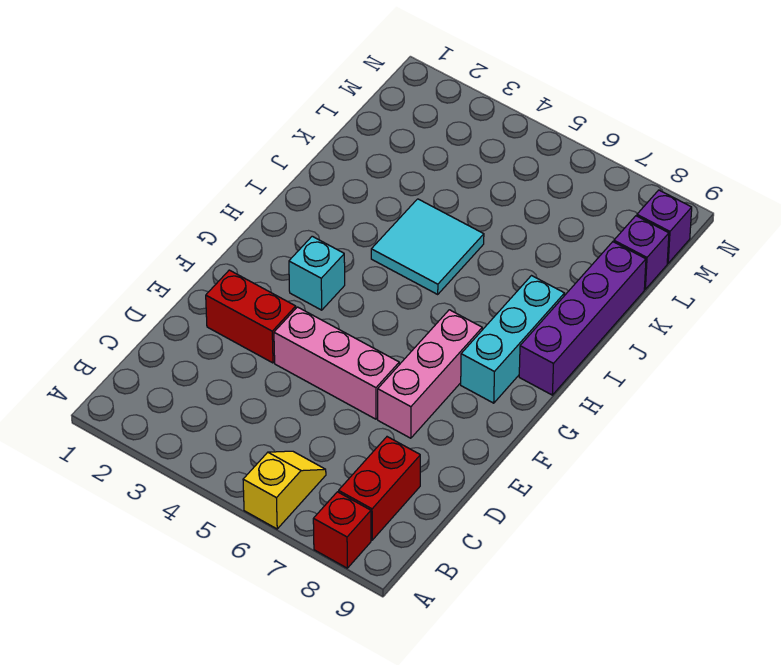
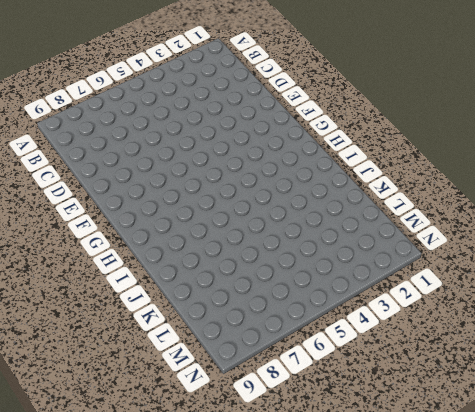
none -> yellow 1x2 slope [243,451,326,529]
none -> red 1x1 brick [313,492,371,568]
none -> red 1x2 brick [339,437,420,540]

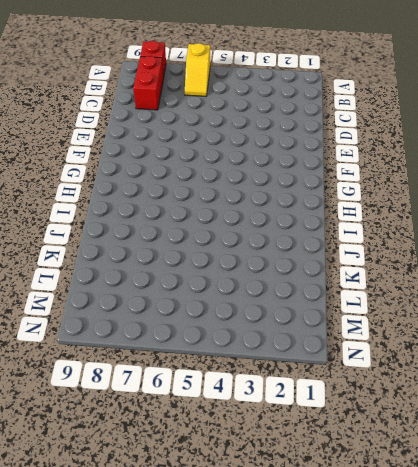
none -> red 1x2 brick [206,270,296,363]
none -> pink 1x3 brick [274,307,399,419]
none -> pink 1x3 brick [378,310,482,438]

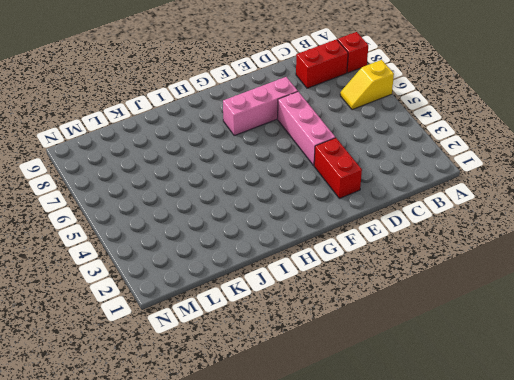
none -> cyan 1x1 brick [289,236,345,310]
none -> cyan 1x3 brick [461,276,565,403]
none -> purple 1x4 brick [519,242,646,395]

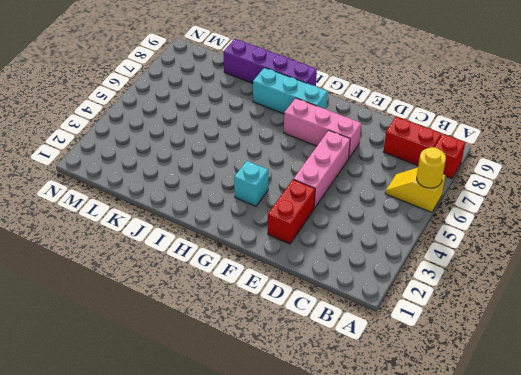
yellow 1x1 round brick [417,147,446,188] -> none
none -> cyan 2x2 tile [371,199,484,294]
none -> purple 1x1 brick [614,216,669,289]
none -> purple 1x1 brick [637,190,692,263]

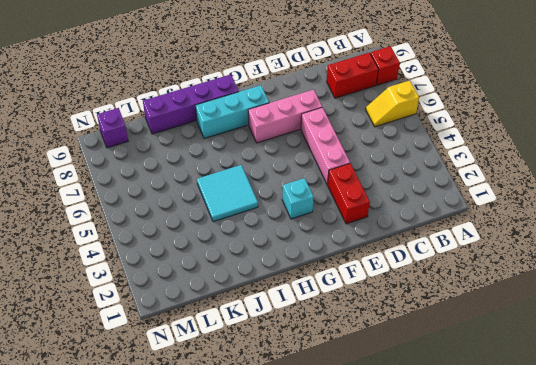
none -> purple 1x1 brick [614,216,669,289]

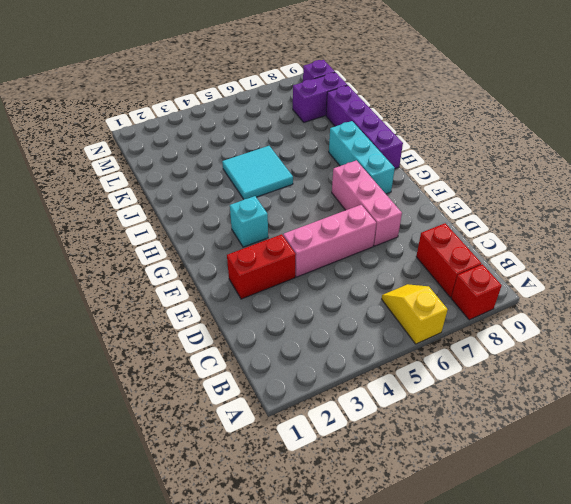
purple 1x2 brick [293,72,348,122] -> purple 1x1 brick [614,216,669,289]

